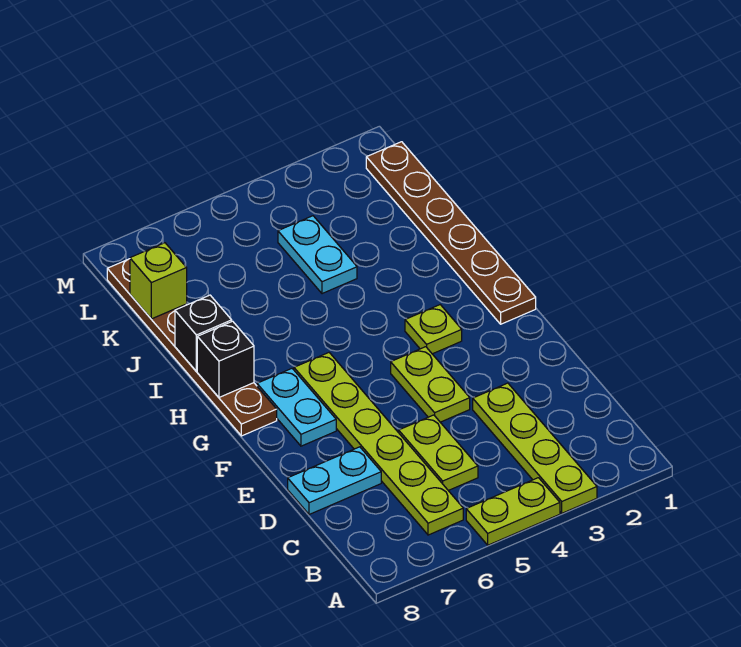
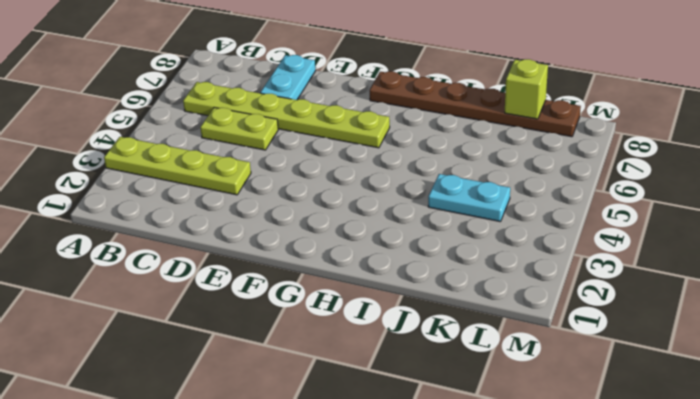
none -> lime 1x2 plate [466,478,560,545]
none -> lime 1x2 plate [391,347,470,422]
none -> cyan 1x2 plate [257,369,336,446]

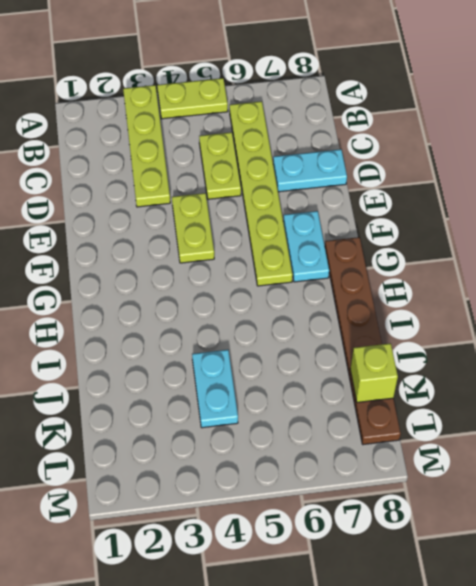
none -> brown 1x6 plate [366,142,536,324]
none -> lime 1x1 plate [405,305,462,354]
none -> black 1x1 brick [197,321,254,397]

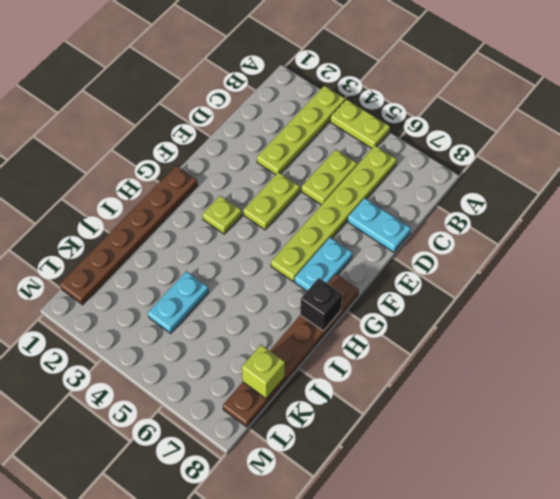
none -> black 1x1 brick [175,295,232,371]

